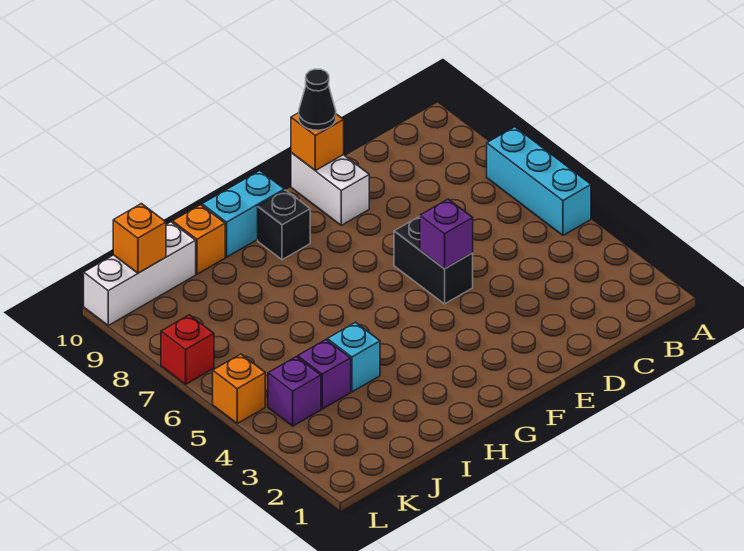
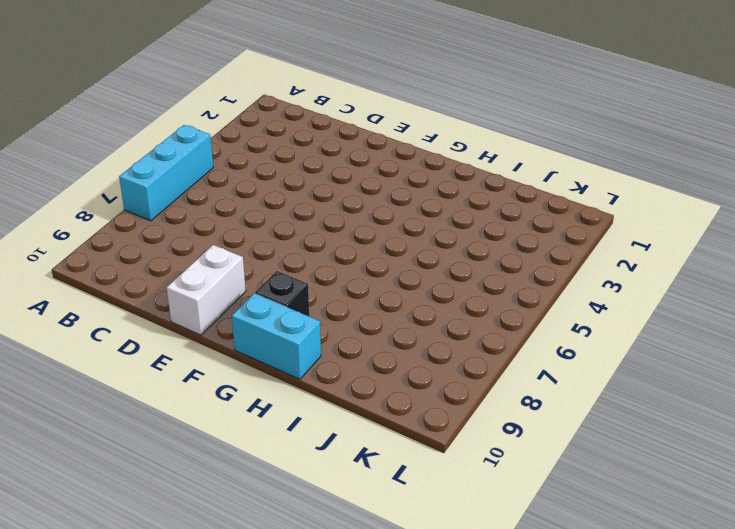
none -> black 1x2 brick [394,216,473,304]
none -> cyan 1x1 brick [327,322,380,392]
none -> orange 1x1 brick [172,205,225,274]

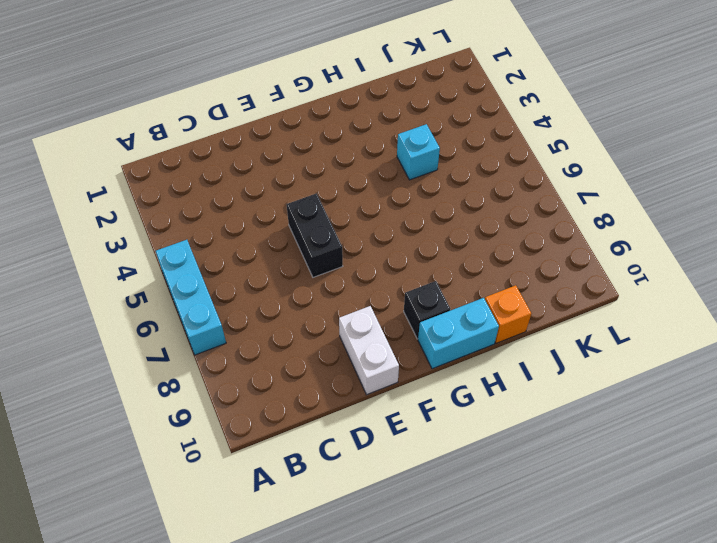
none -> purple 1x1 brick [298,340,351,409]
none -> white 1x3 brick [84,222,196,325]
none -> purple 1x1 brick [268,357,321,426]

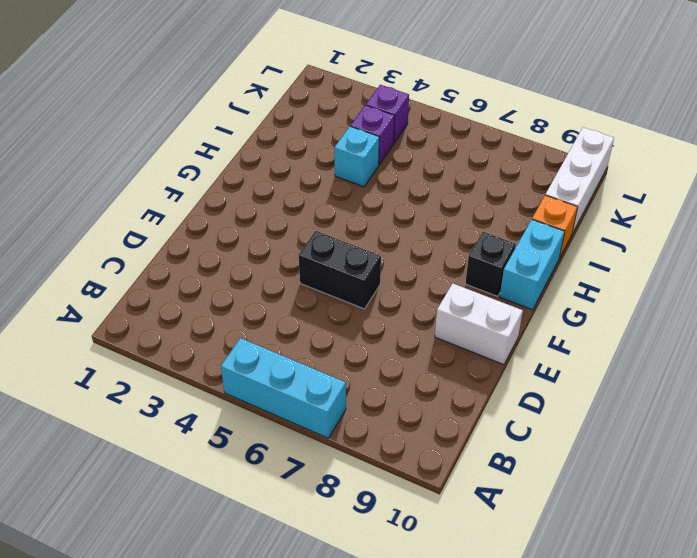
none -> orange 1x1 brick [213,354,265,424]
none -> red 1x1 brick [161,315,214,384]
none -> purple 1x1 brick [420,199,473,269]

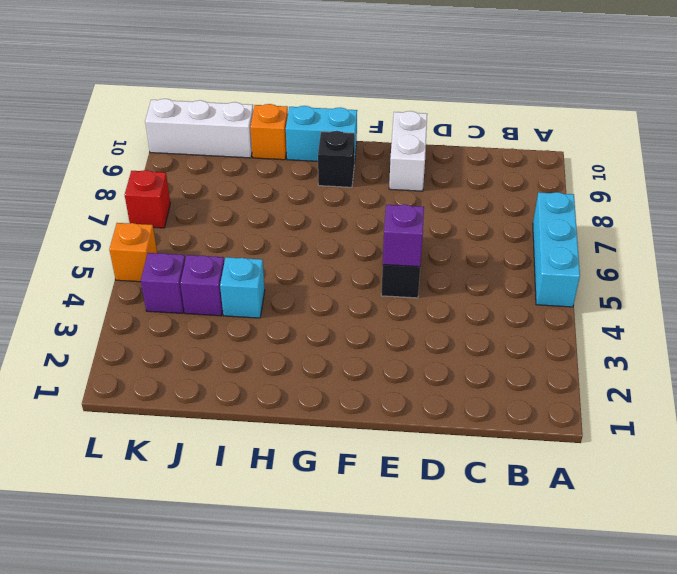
none -> orange 1x1 brick [291,113,344,171]
none -> orange 1x1 brick [113,204,166,273]
none -> black 1x1 cone [299,69,336,130]

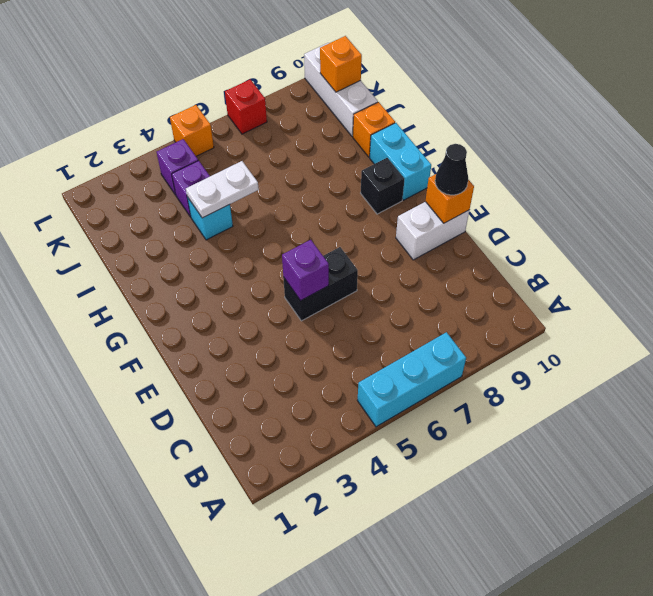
white 1x2 plate [186,161,259,218] -> none

